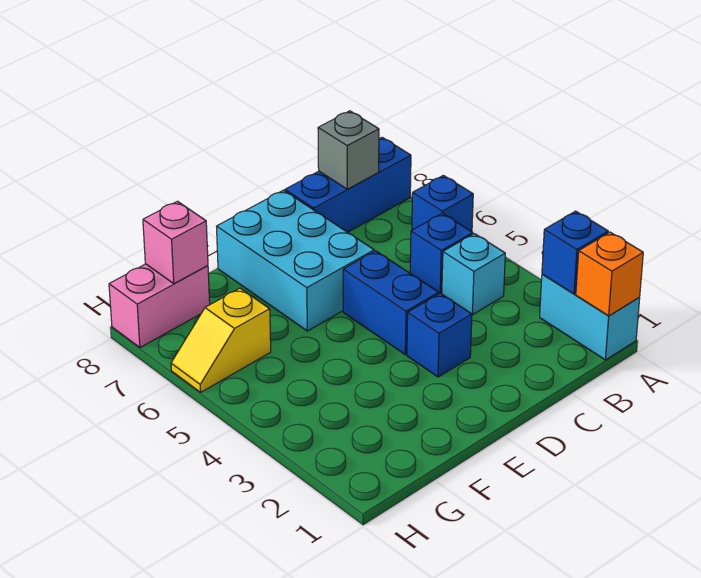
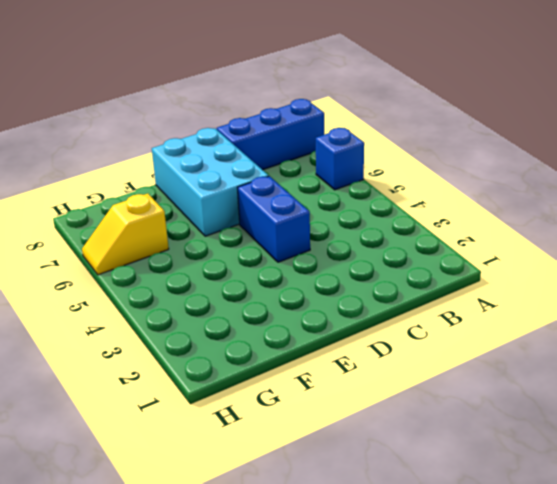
none -> cyan 1x2 brick [540,274,640,360]
none -> cyan 1x1 brick [442,234,505,315]
none -> blue 1x1 brick [410,213,473,293]

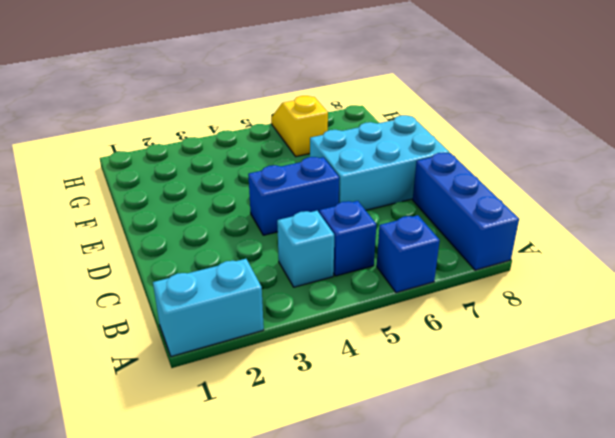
none -> blue 1x1 brick [407,293,472,377]
none -> pink 1x2 brick [109,264,210,348]
none -> orange 1x1 brick [576,232,643,316]

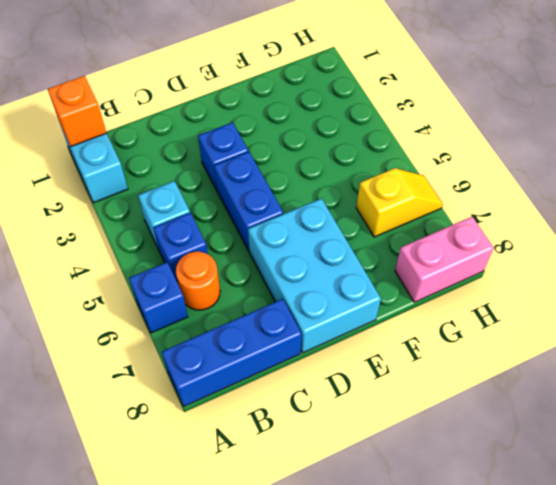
orange 1x1 round brick [176,252,220,310] -> none
none -> blue 1x1 brick [542,211,608,294]
none -> grey 1x1 brick [318,111,379,189]
none -> pink 1x1 brick [143,201,208,284]

